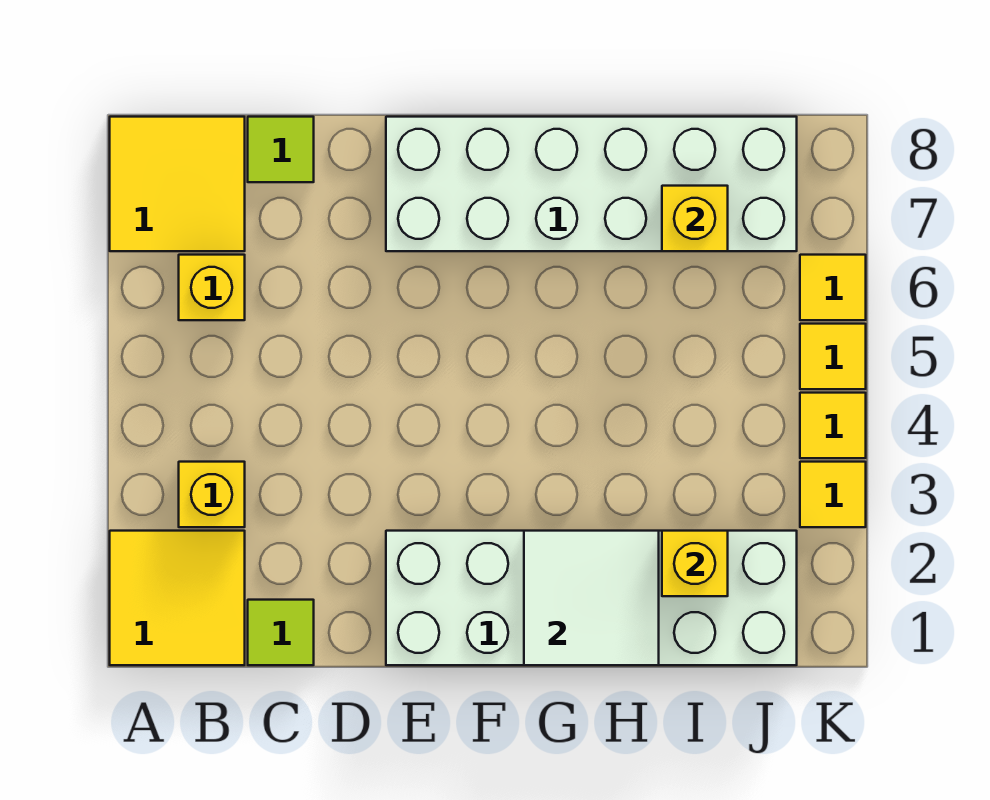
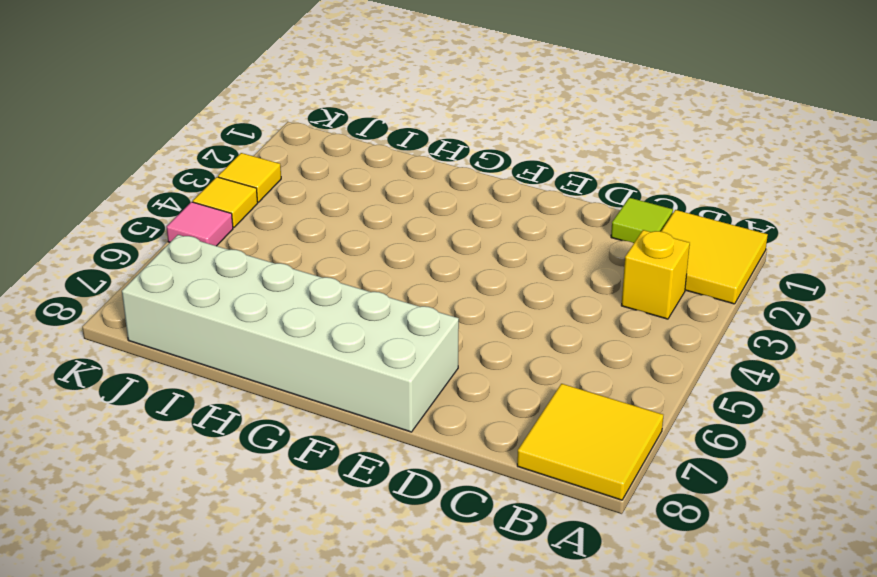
pink 1x1 tile [167,202,233,246] -> yellow 1x1 tile [800,324,866,389]
none -> yellow 1x1 brick [179,255,245,320]
none -> lime 1x1 tile [248,117,314,182]
none -> white 2x6 brick [386,531,797,665]

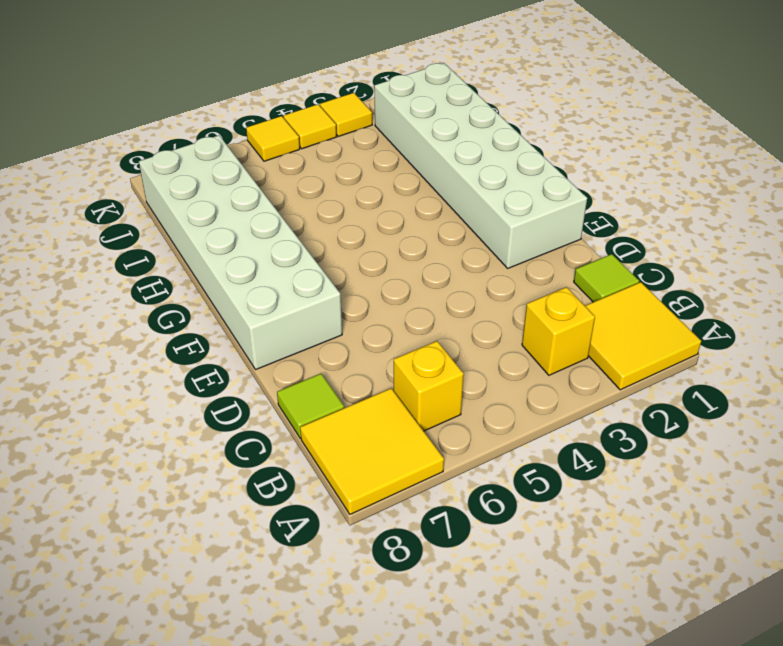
none -> yellow 1x1 tile [800,255,866,320]
none -> white 2x2 tile [524,531,659,665]
none -> yellow 1x1 brick [662,531,728,596]

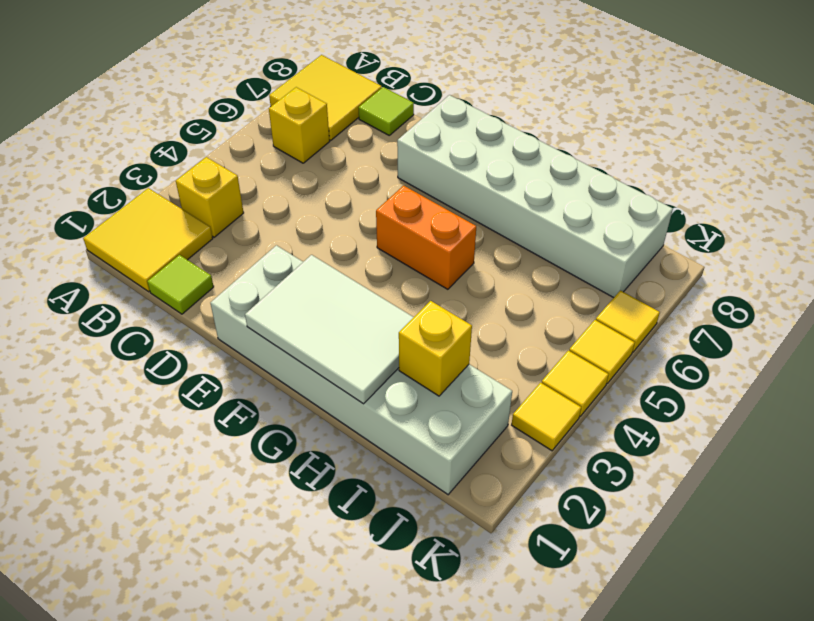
white 2x3 tile [245,255,414,404] -> white 2x2 tile [524,531,659,665]
orange 1x2 brick [376,186,476,289] -> none
none -> yellow 1x1 brick [662,186,728,251]

